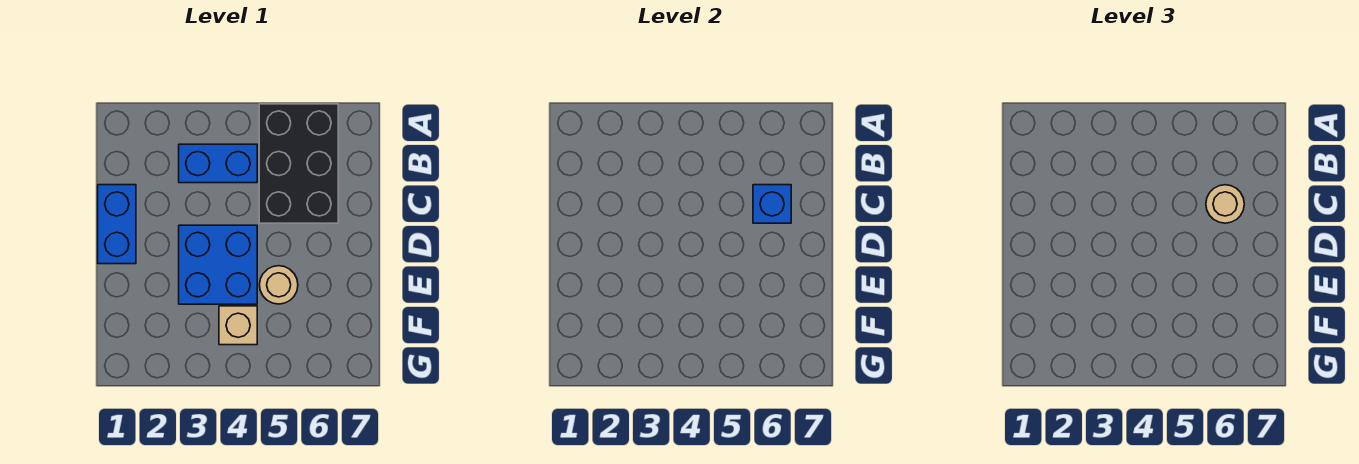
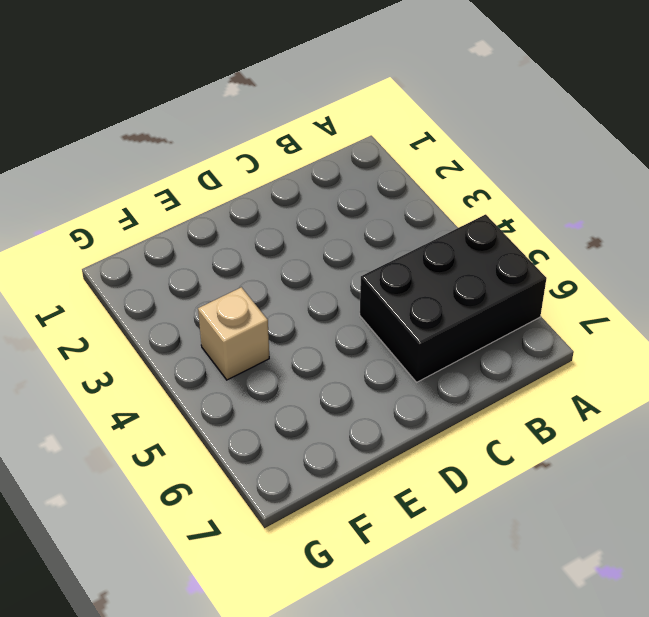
none -> blue 1x2 brick [179,144,257,183]
none -> blue 1x2 brick [98,185,136,264]

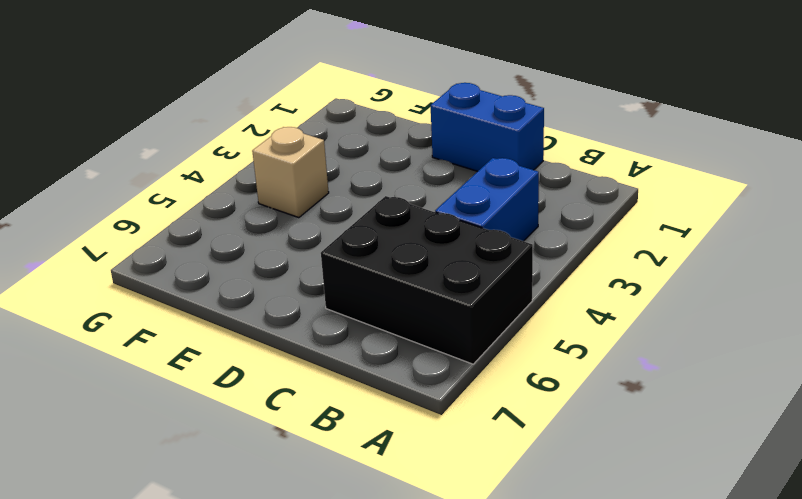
none -> blue 2x2 brick [179,225,257,304]
none -> tan 1x1 round brick [260,266,298,304]

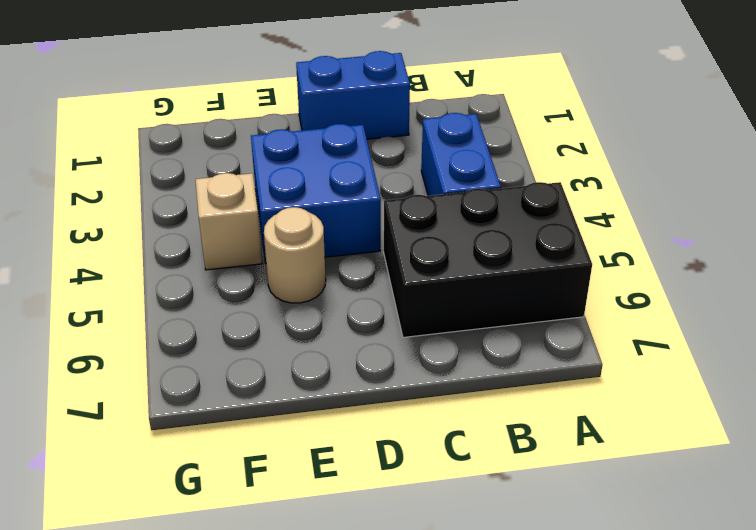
none -> blue 1x1 brick [753,185,791,223]
none -> tan 1x1 round brick [1206,185,1244,223]

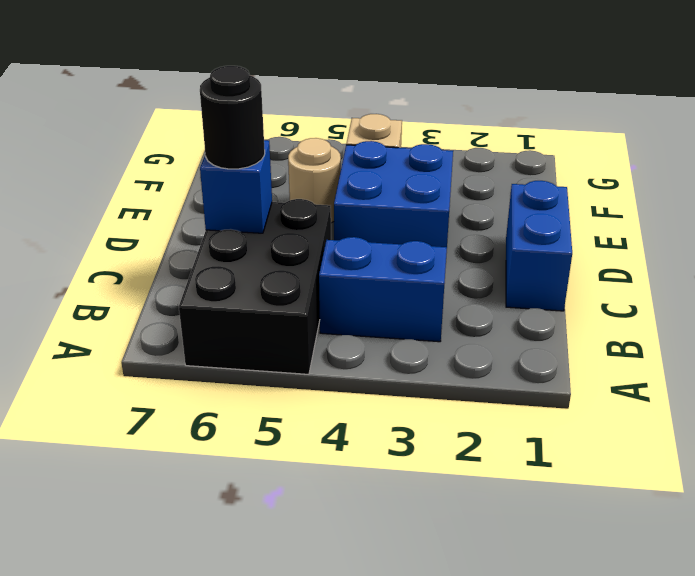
black 1x1 round brick [200,66,265,169] -> tan 1x1 round brick [1206,185,1244,223]

